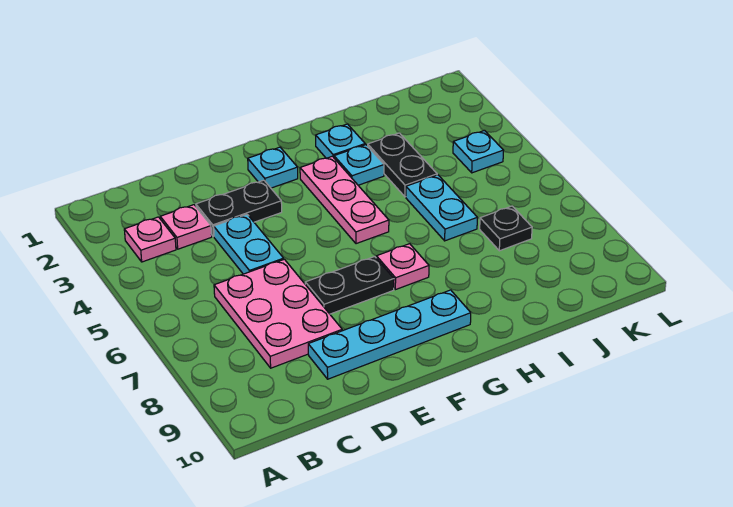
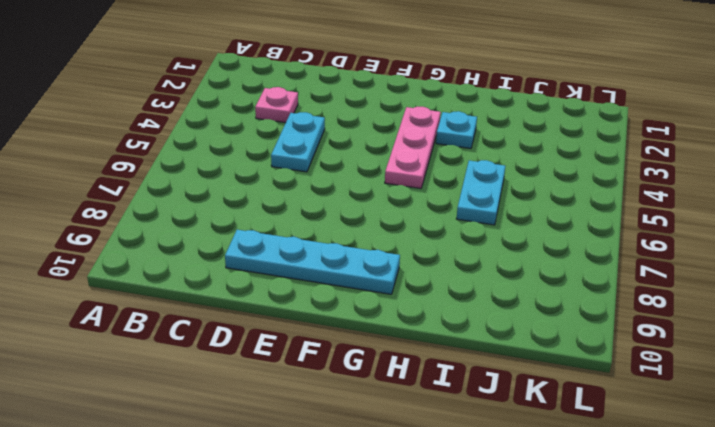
none -> pink 1x1 plate [124,217,176,262]
none -> pink 2x3 plate [214,259,342,368]
none -> black 1x2 plate [196,180,282,237]

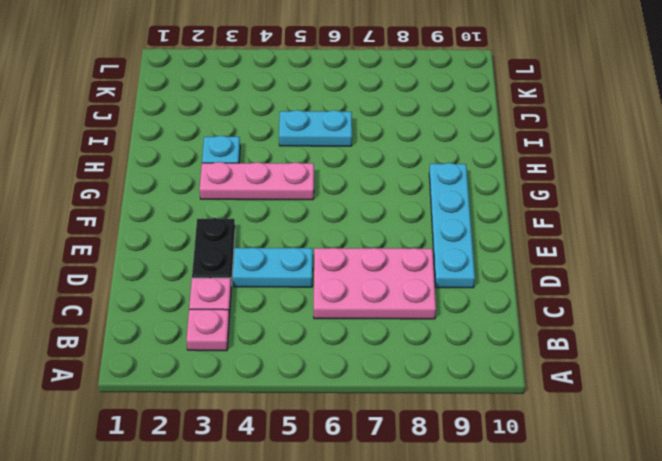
none -> black 1x2 plate [305,257,394,314]
none -> cyan 1x1 plate [248,147,298,188]
none -> pink 1x1 plate [376,244,429,290]

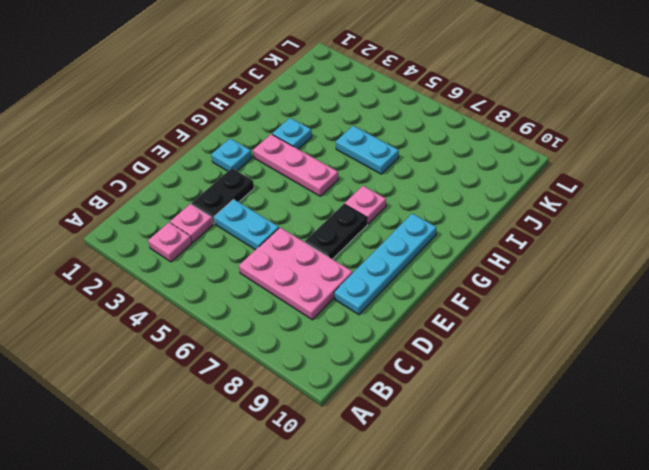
none -> cyan 1x1 plate [316,124,365,158]
none -> black 1x2 plate [368,133,437,197]
none -> black 1x1 plate [480,206,532,251]

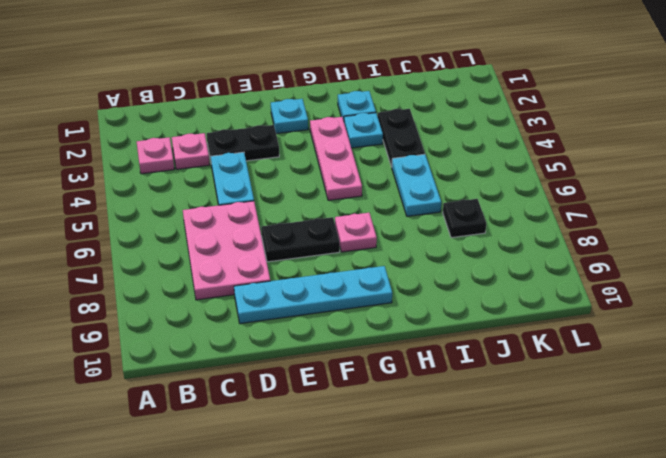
none -> cyan 1x1 plate [453,131,504,173]

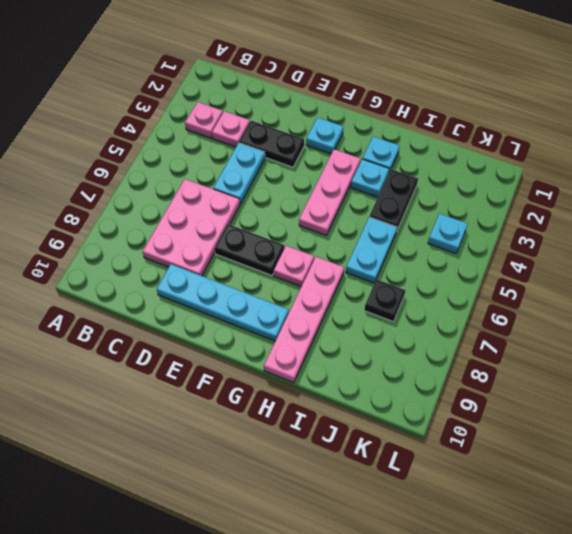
pink 1x4 plate [264,257,344,383] -> none

